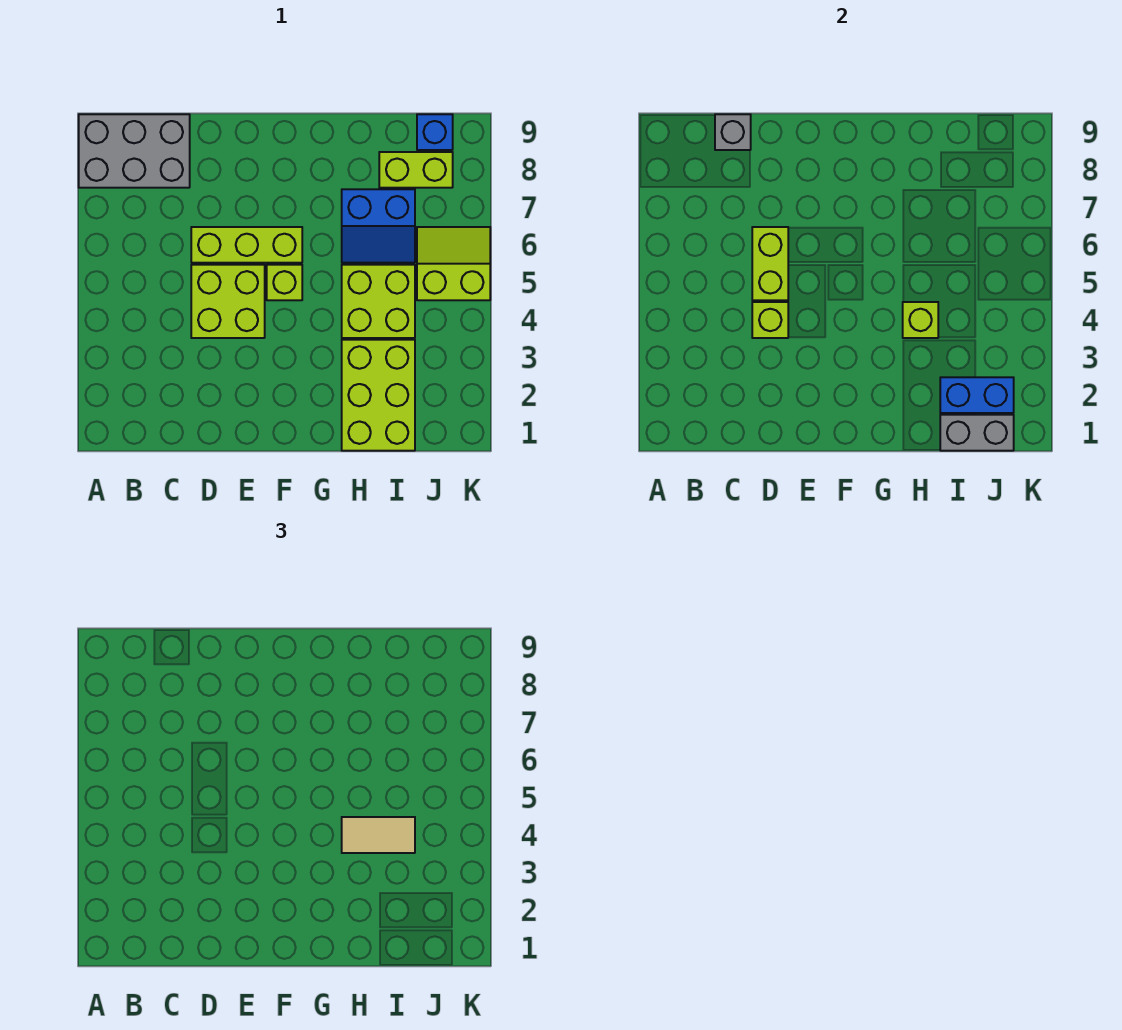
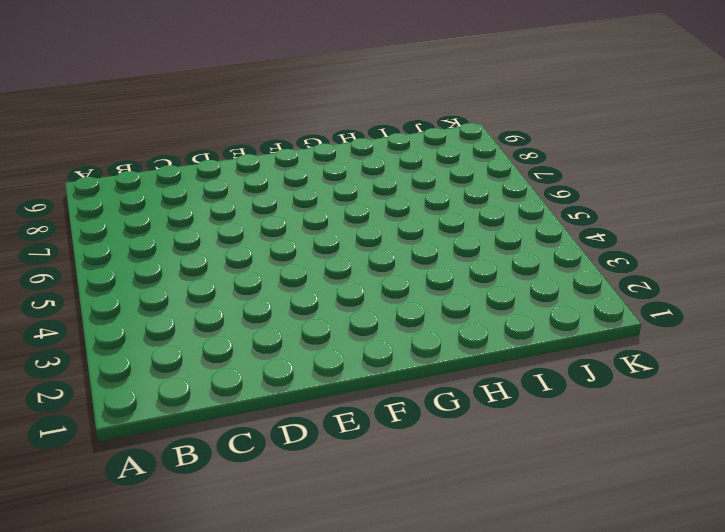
none -> grey 2x3 brick [79,114,190,188]
none -> lime 2x2 brick [191,265,265,338]
none -> lime 1x3 brick [191,227,302,263]

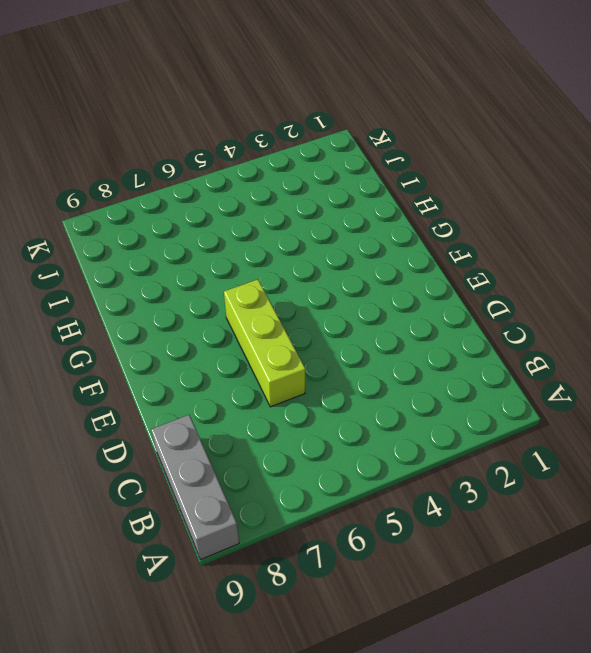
grey 1x3 brick [151,415,239,560] -> grey 2x3 brick [79,114,190,188]
none -> lime 2x2 brick [191,265,265,338]
none -> lime 1x1 brick [267,265,302,300]
none -> lime 2x3 brick [342,340,415,451]

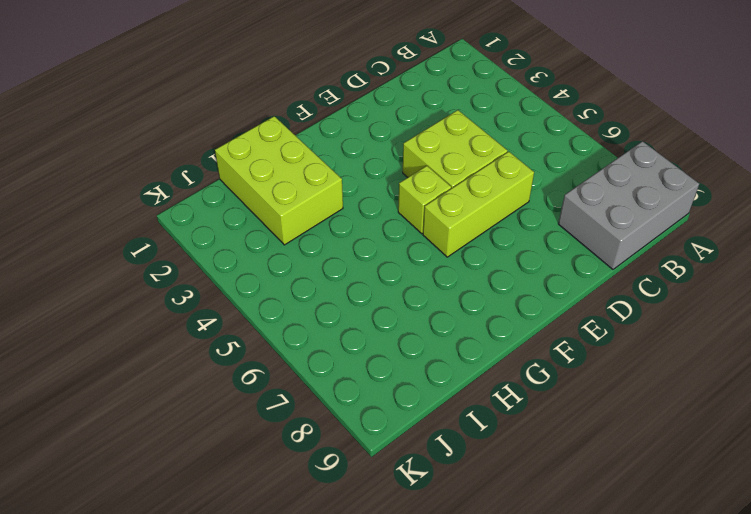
none -> lime 2x2 brick [342,265,415,338]
none -> blue 2x2 slope [342,189,415,263]
none -> lime 1x2 brick [379,152,453,188]

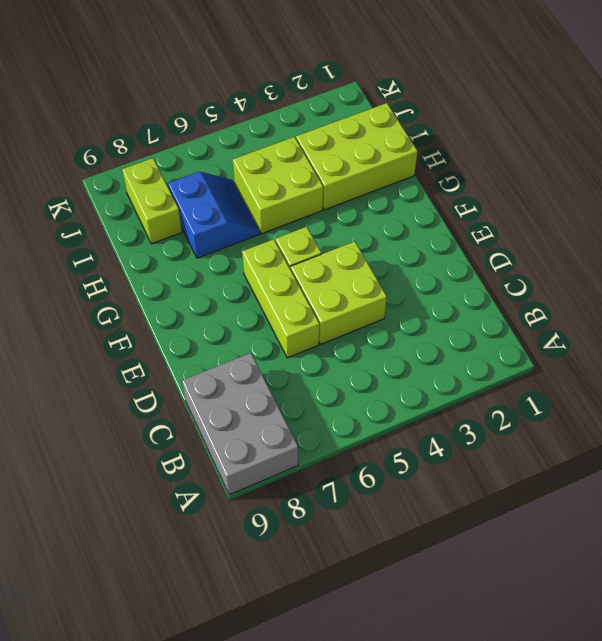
none -> lime 2x2 slope [417,227,490,300]
none -> blue 1x1 brick [417,114,453,150]
none -> grey 1x1 brick [715,114,751,150]

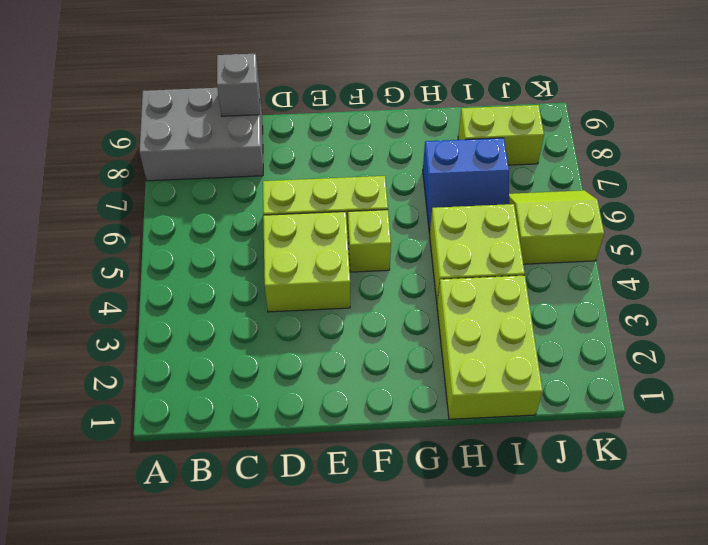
none -> blue 1x1 brick [417,114,453,150]
none -> lime 1x1 brick [752,302,788,338]
none -> lime 1x2 brick [752,227,788,300]

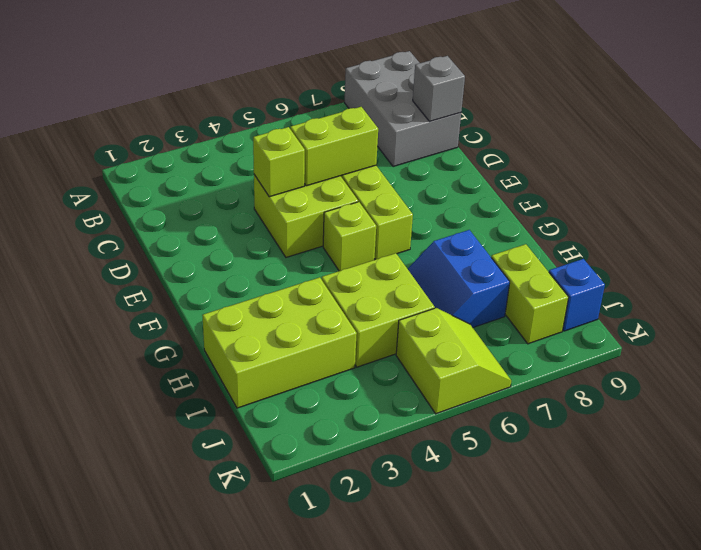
none -> lime 1x1 brick [903,302,938,338]
none -> grey 1x2 brick [940,415,1014,451]
none -> blue 1x2 brick [940,377,1014,413]

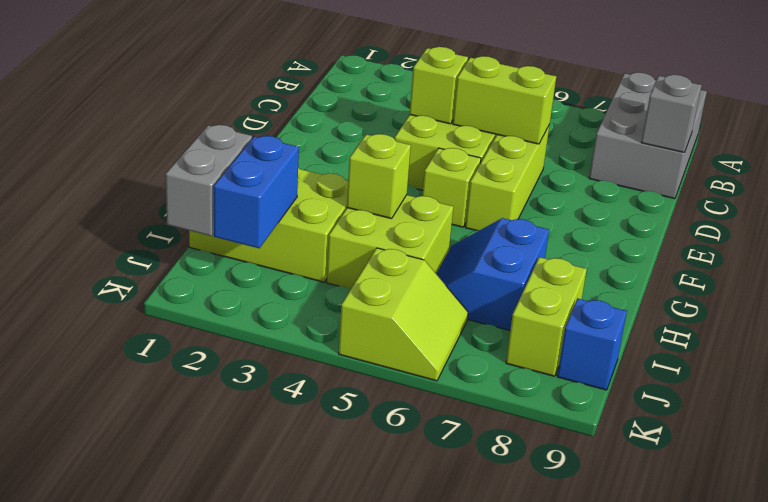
none -> tan 1x2 tile [342,817,415,853]

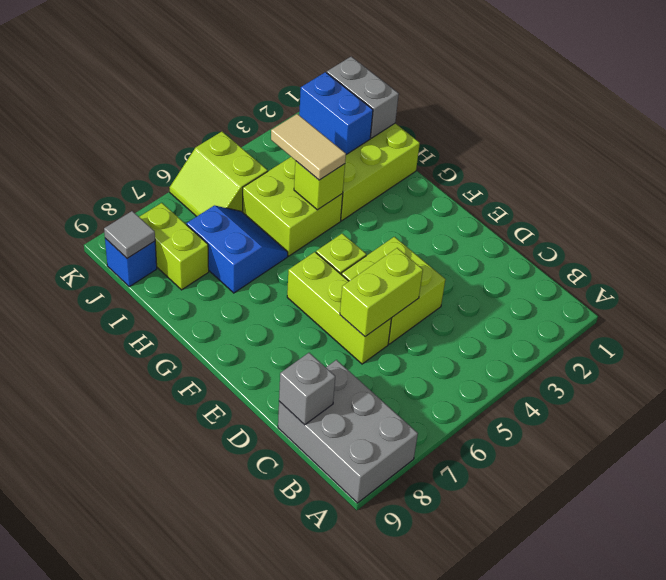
grey 1x1 tile [104,211,155,258] -> none
none -> lime 1x1 brick [752,302,788,338]

